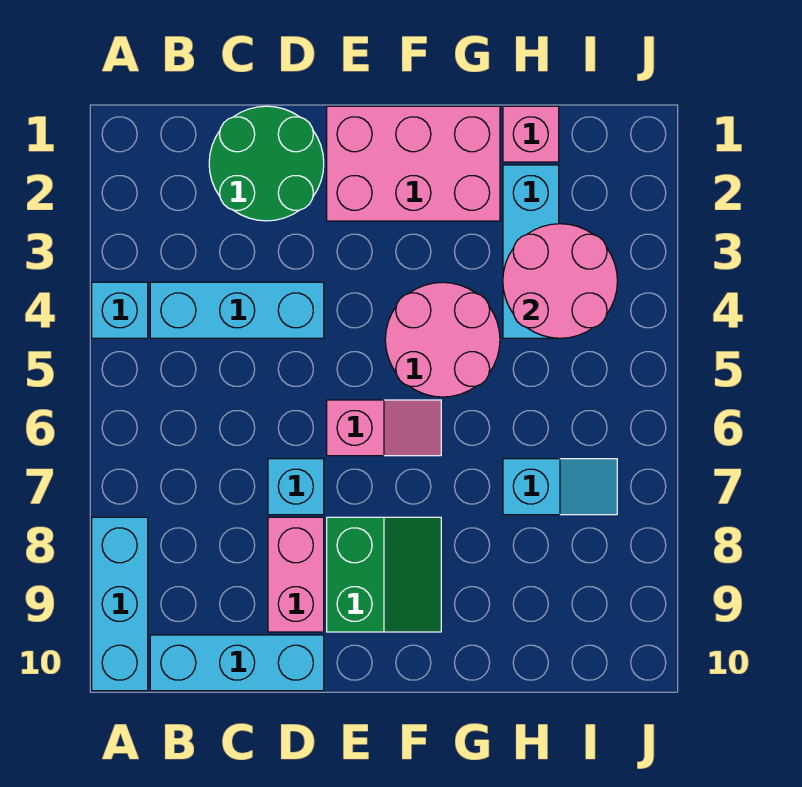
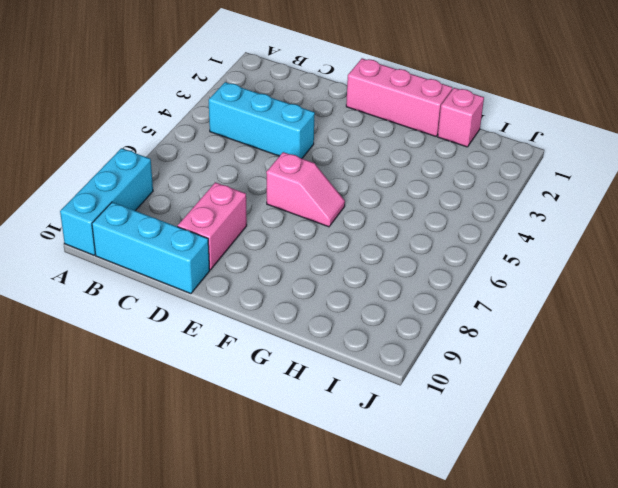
pink 1x3 brick [346,58,452,136] -> pink 2x3 brick [327,106,500,221]
none -> cyan 1x1 brick [92,282,148,338]
none -> green 2x2 round brick [209,106,324,221]
none -> cyan 1x1 brick [268,459,324,515]

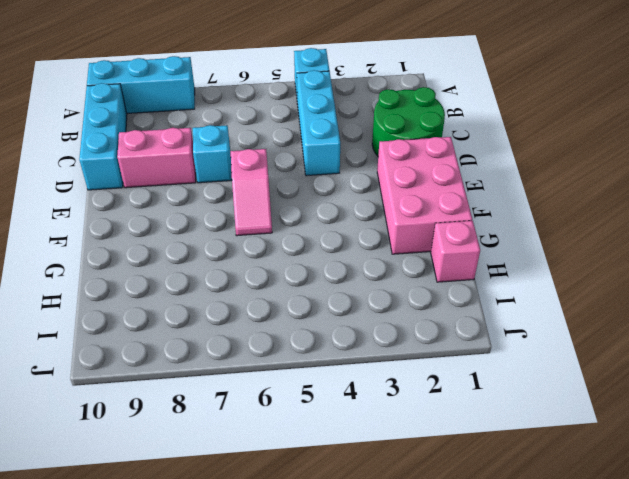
none -> green 2x2 slope [327,517,441,632]
none -> pink 2x2 round brick [385,282,500,397]
none -> cyan 1x3 brick [503,165,559,338]

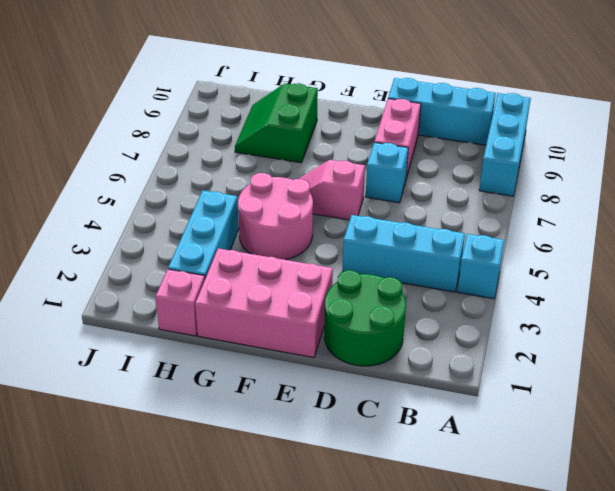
green 2x2 slope [235,83,318,163] -> green 2x2 slope moved to [327,517,441,632]
none -> cyan 1x2 slope [503,459,617,515]
none -> pink 2x2 round brick [503,224,617,338]

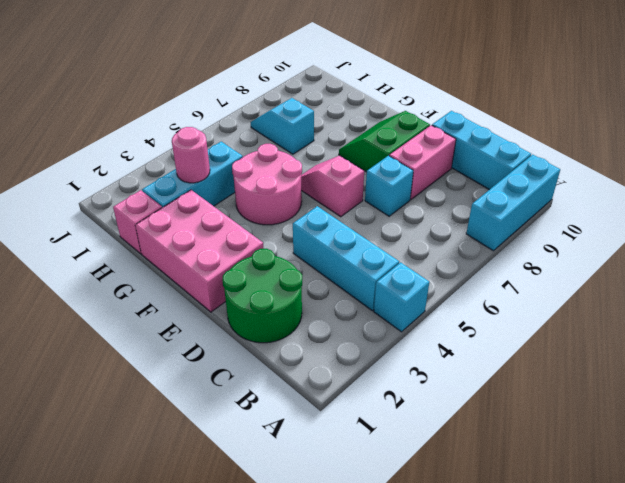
pink 1x1 round brick [172,127,210,183] -> pink 2x2 round brick [503,224,617,338]

